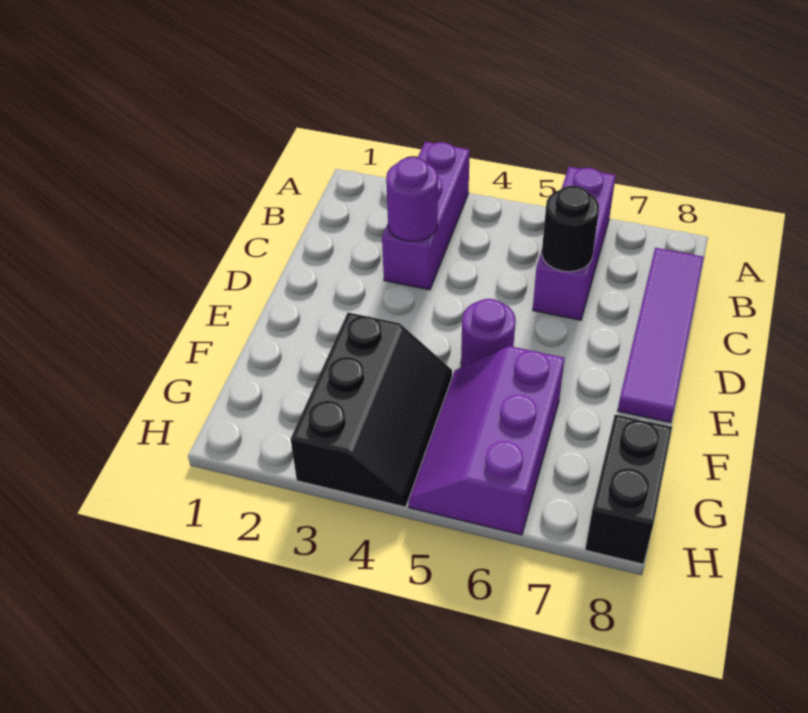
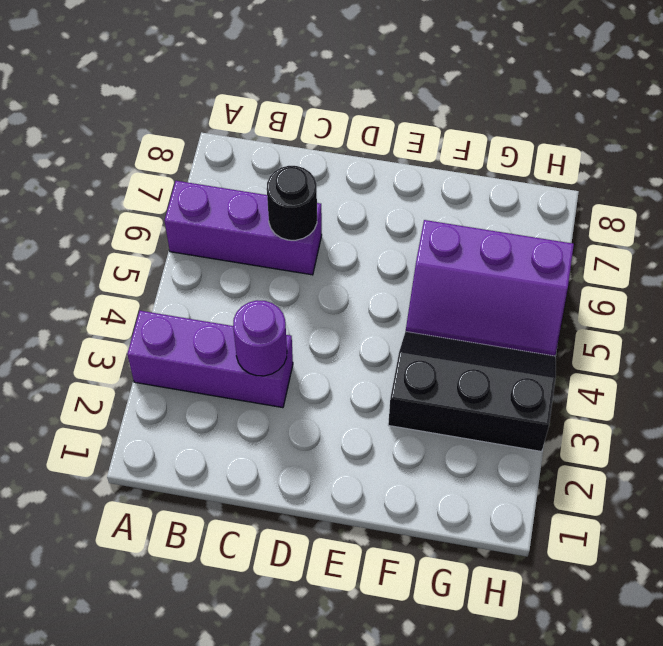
none -> purple 1x4 tile [618,248,704,423]
none -> purple 1x1 round brick [461,299,516,367]

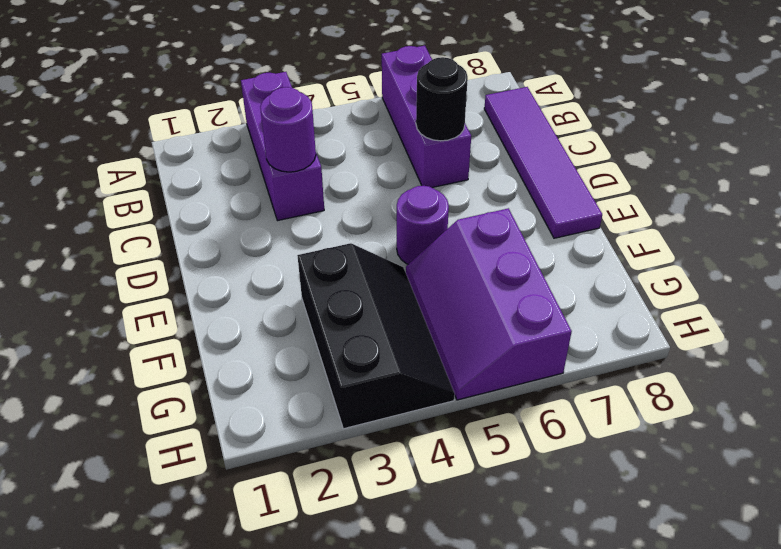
none -> black 1x2 brick [585,415,672,564]

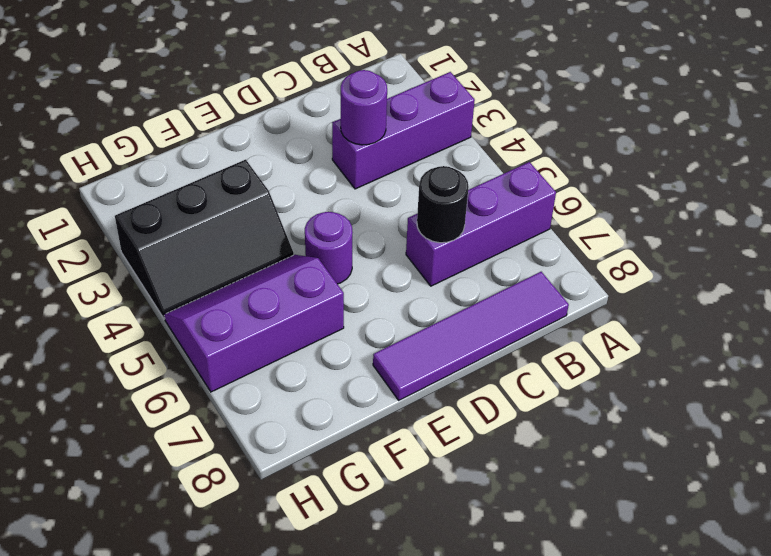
none -> black 1x2 brick [585,415,672,564]

